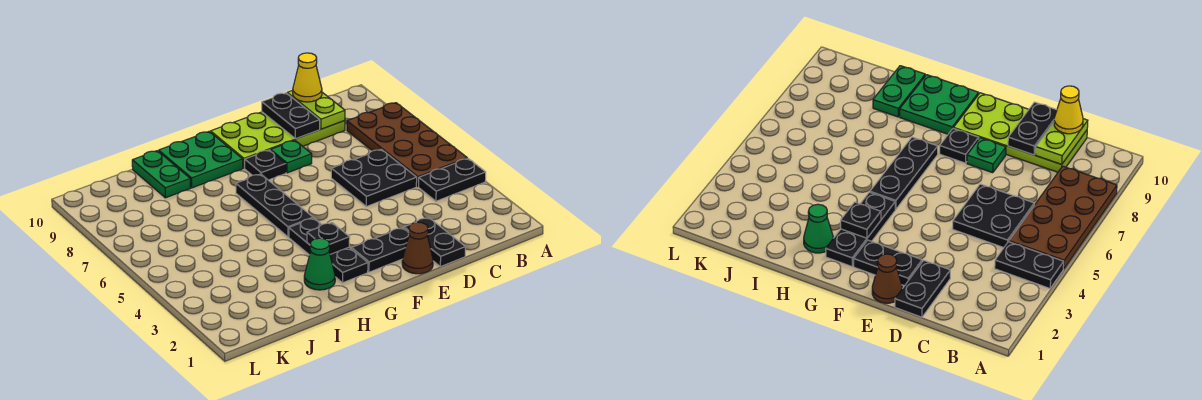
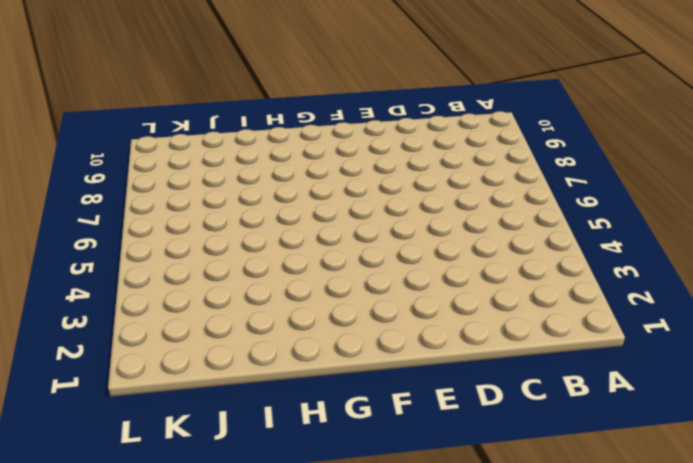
none -> black 1x2 plate [419,158,486,201]
none -> brown 2x4 plate [347,103,467,186]
none -> black 2x2 plate [331,149,417,206]

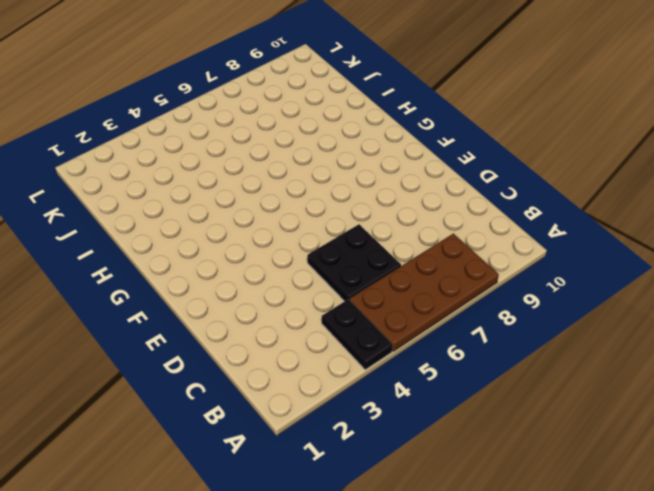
none -> lime 2x4 plate [211,112,345,168]
none -> black 1x2 plate [404,217,465,267]
none -> brown 1x1 cone [402,222,433,274]

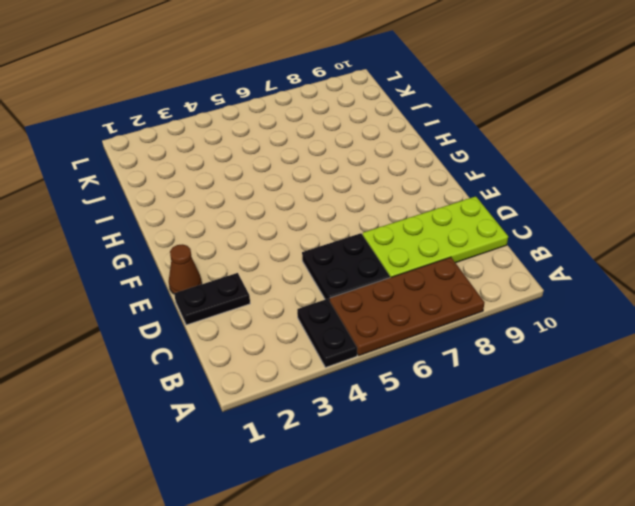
lime 2x4 plate [363,196,508,277] -> lime 2x4 plate turned to [211,112,345,168]
none -> black 1x2 plate [352,228,409,272]
none -> green 1x1 plate [271,140,312,173]
none -> black 1x1 plate [245,150,286,180]

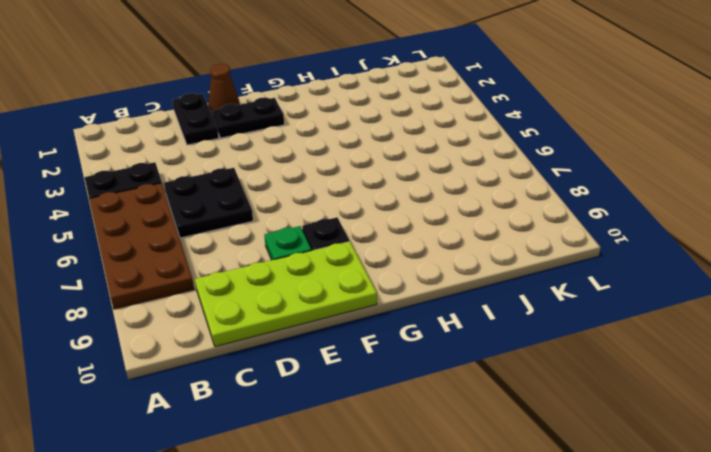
none -> black 1x3 plate [289,218,368,283]
none -> black 1x3 plate [236,174,313,237]
none -> green 2x2 plate [159,131,243,188]

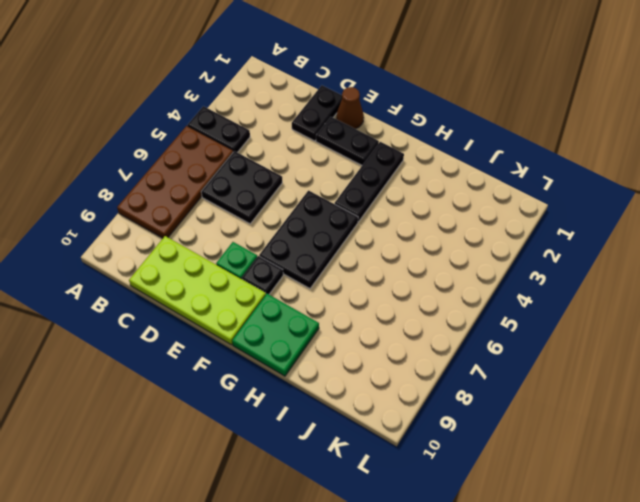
black 2x3 plate [259,191,358,289] -> black 1x3 plate [236,174,313,237]
none -> green 1x1 cone [304,238,335,290]
none -> green 1x2 plate [132,151,190,198]
none -> lime 1x2 plate [287,90,345,129]

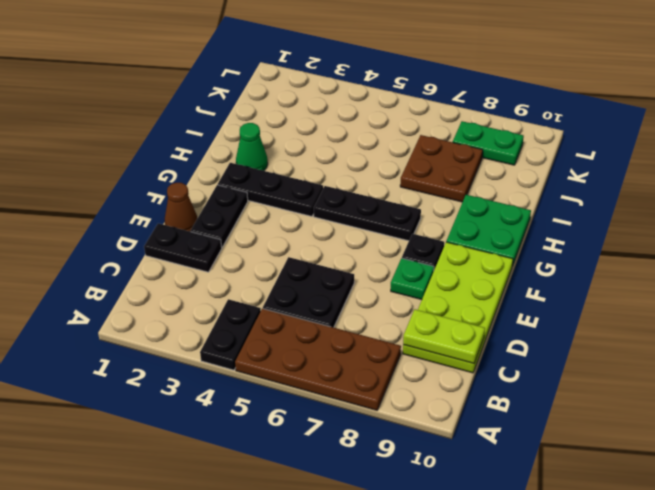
brown 2x2 plate [400,135,483,202] -> none
green 1x2 plate [453,121,524,165] -> green 1x2 plate moved to [132,151,190,198]
none -> black 1x2 plate [262,93,320,139]
none -> black 1x1 plate [307,223,350,254]
none -> yellow 1x1 cone [293,53,322,102]

